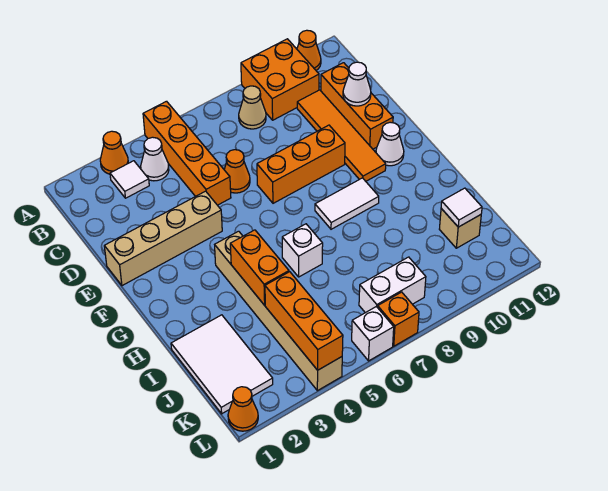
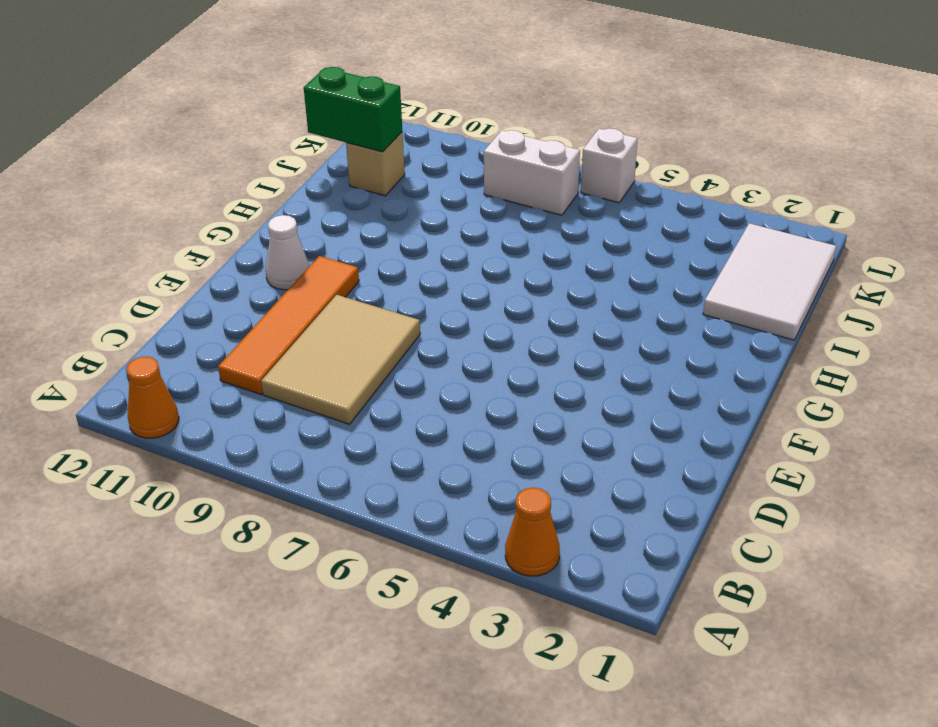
tan 2x3 tile [261,295,420,424] -> orange 1x3 brick [257,125,345,203]
green 1x2 brick [304,67,402,152] -> white 1x1 tile [441,188,482,227]
none -> orange 1x4 brick [143,101,231,205]
none -> orange 2x2 brick [241,39,319,120]
none -> white 1x1 tile [110,161,149,198]

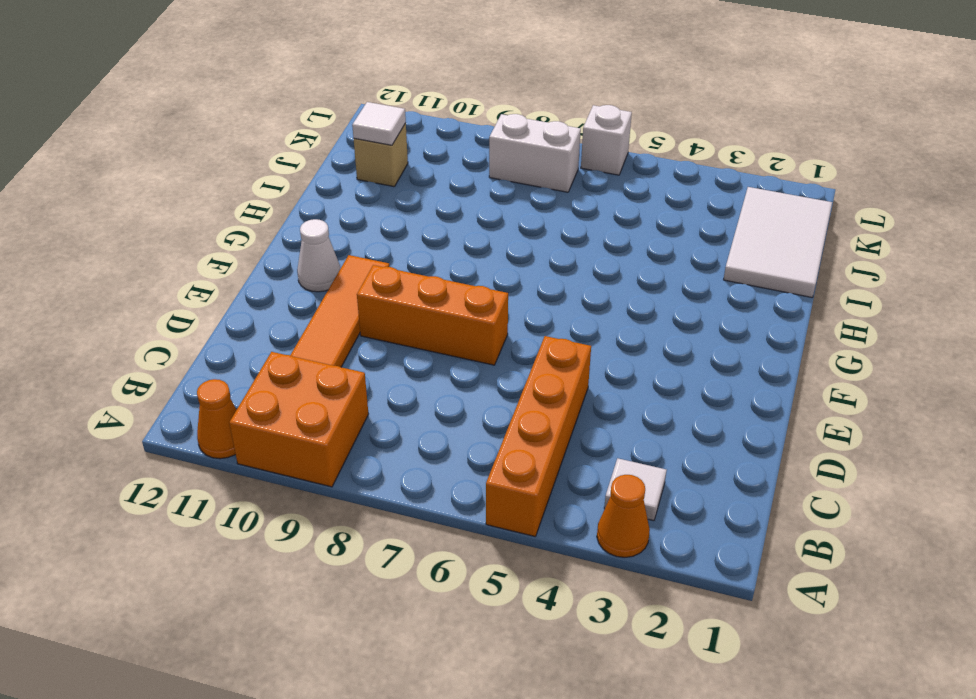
none -> white 1x1 cone [141,137,169,181]
none -> tan 1x1 cone [239,86,266,129]
none -> orange 1x3 brick [321,63,393,149]

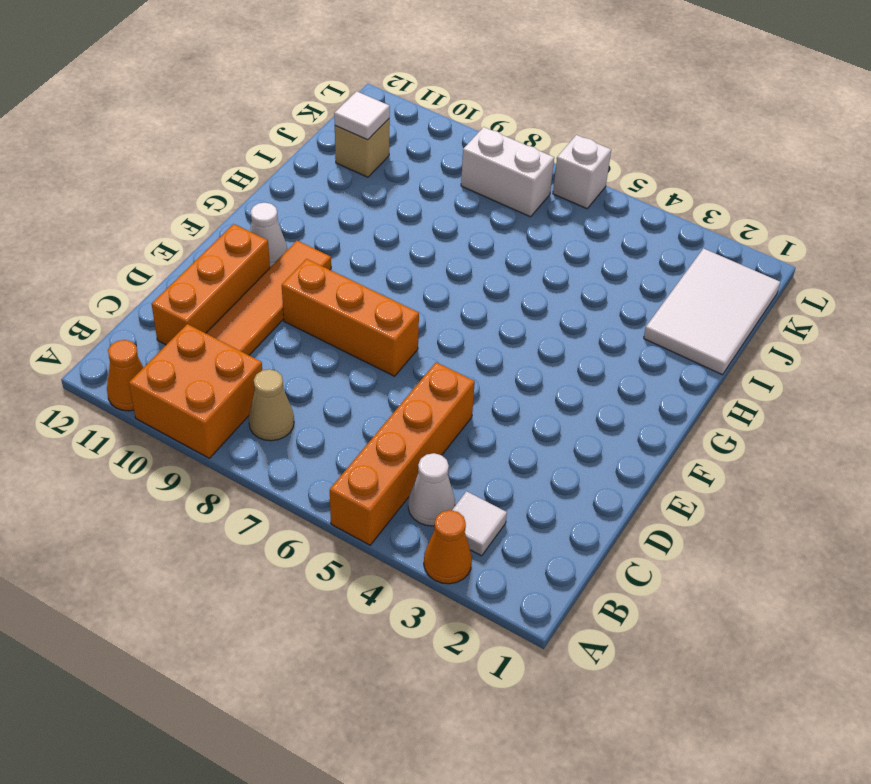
none -> orange 1x1 cone [224,150,250,193]
none -> tan 1x4 brick [104,191,222,286]
none -> tan 1x6 brick [215,231,342,391]

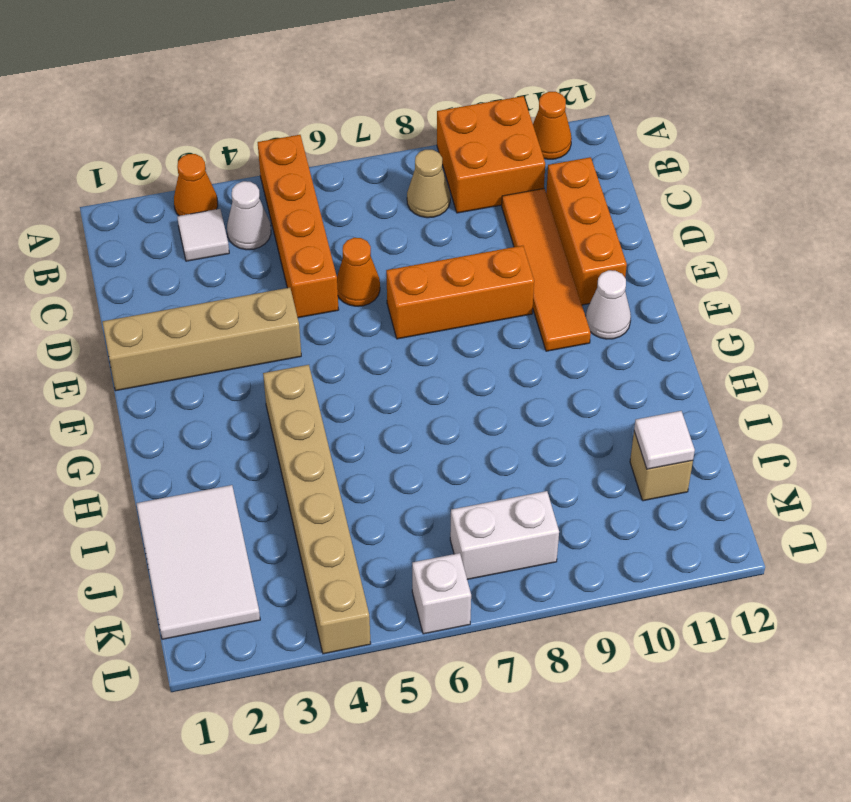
none -> white 1x2 tile [315,178,379,229]
none -> white 1x1 brick [282,224,323,277]
none -> orange 1x1 cone [228,387,258,431]

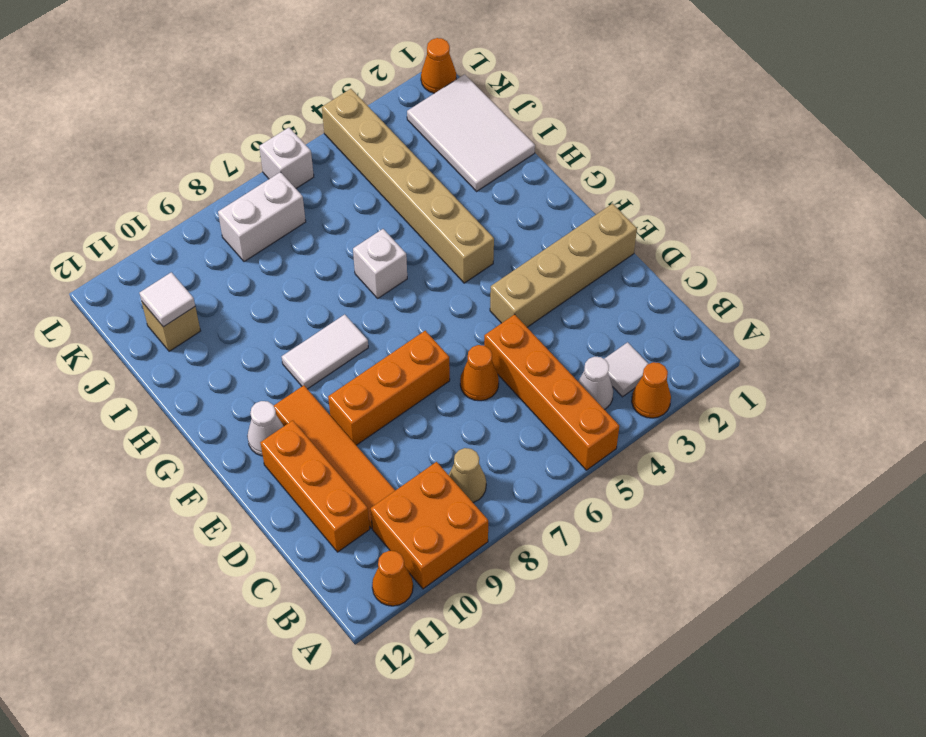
none -> orange 1x1 brick [378,292,419,346]
none -> white 1x1 cone [343,62,371,106]
none -> orange 1x2 brick [230,230,289,305]

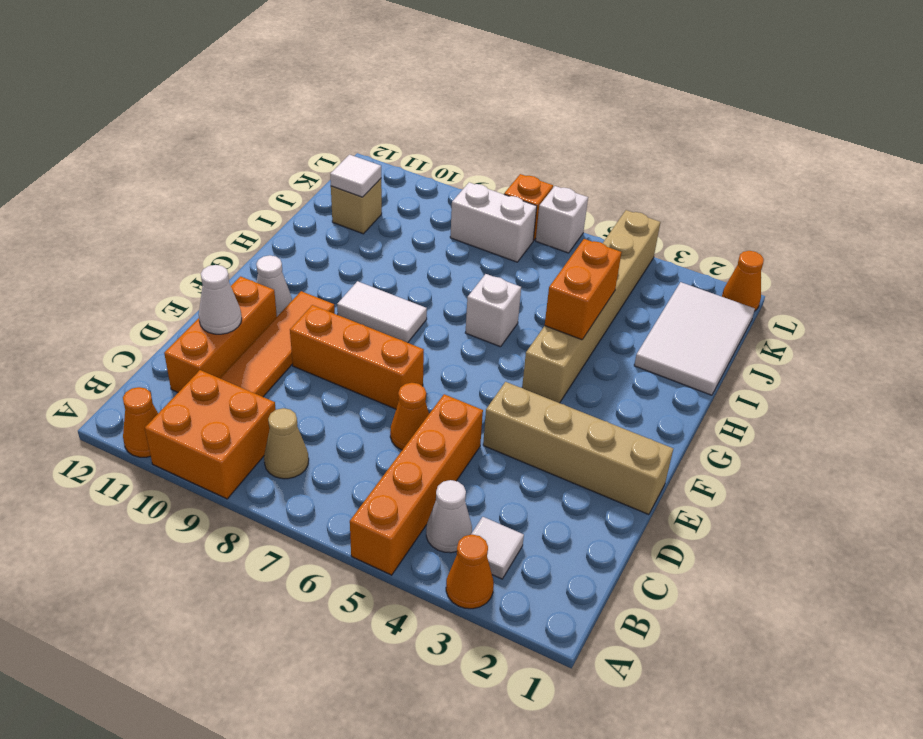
none -> orange 1x3 brick [265,272,343,370]

